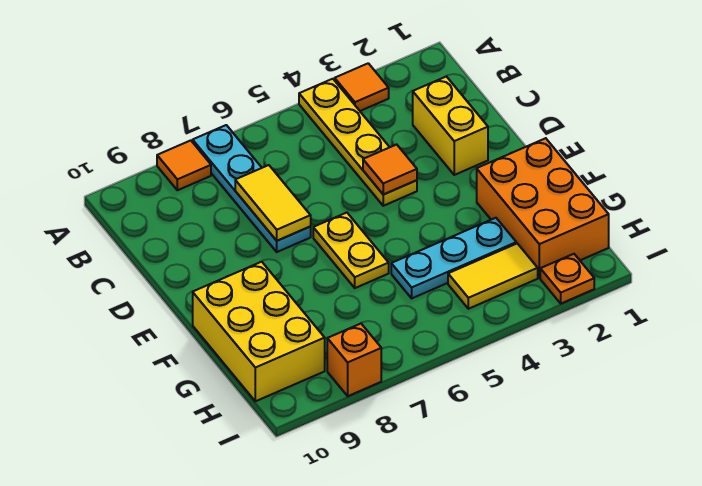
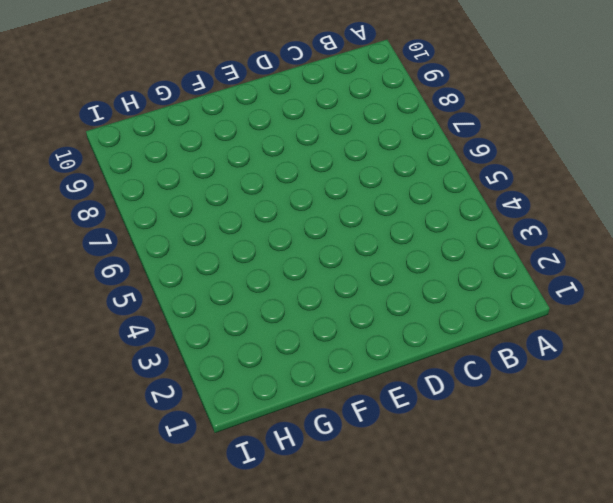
none -> orange 1x1 tile [335,63,389,111]
none -> yellow 1x4 plate [299,79,417,206]
none -> cyan 1x4 plate [193,125,311,252]

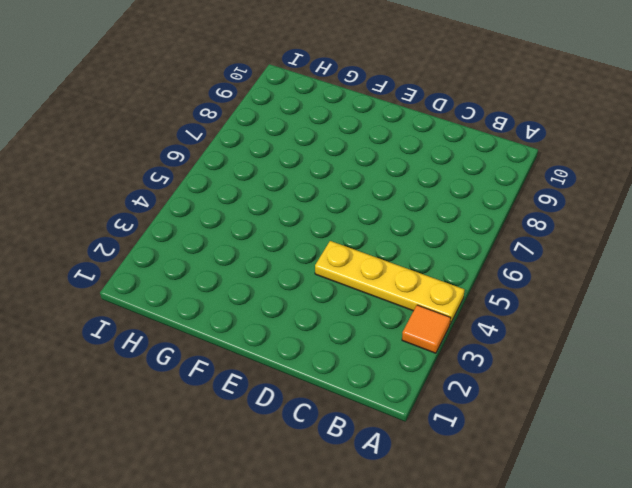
none -> cyan 1x4 plate [193,125,311,252]
none -> orange 1x1 tile [157,140,211,190]
none -> yellow 1x2 brick [413,76,488,175]

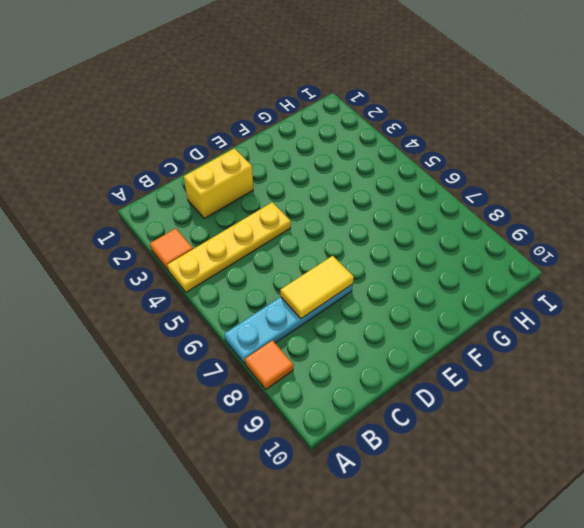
none -> yellow 1x2 plate [313,213,389,288]
none -> orange 2x3 brick [477,138,609,278]
none -> yellow 2x3 brick [193,262,325,401]

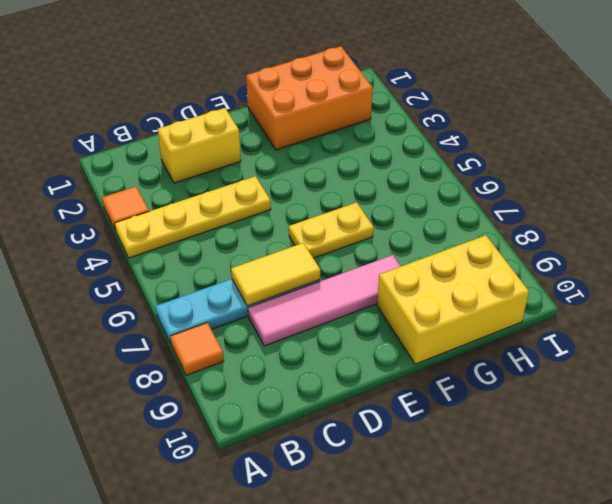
pink 1x4 tile [248,255,401,346] -> none
none -> cyan 1x3 plate [391,218,516,298]
none -> yellow 1x2 tile [448,243,538,309]
none -> orange 1x1 plate [540,254,594,303]

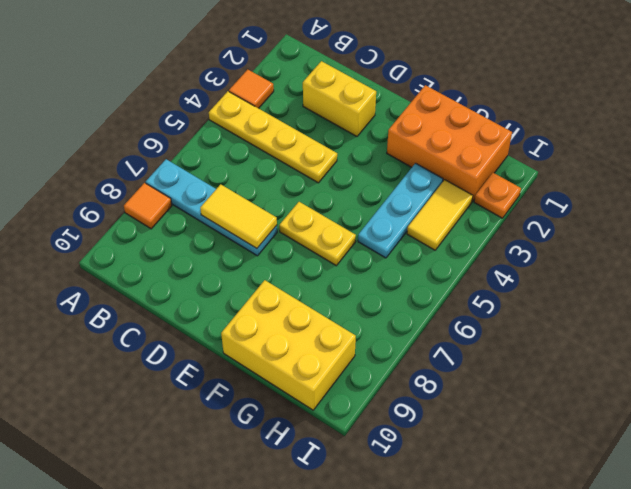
none -> orange 1x1 brick [327,324,381,396]
none -> orange 1x1 tile [363,144,417,195]

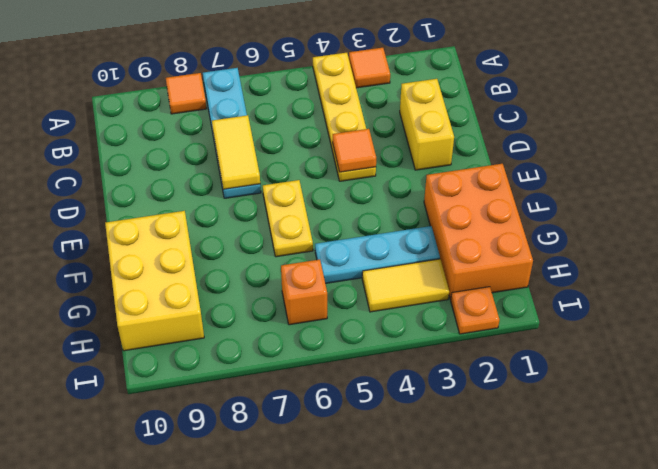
orange 1x1 brick [281,259,327,325] -> orange 1x1 brick moved to [327,324,381,396]

